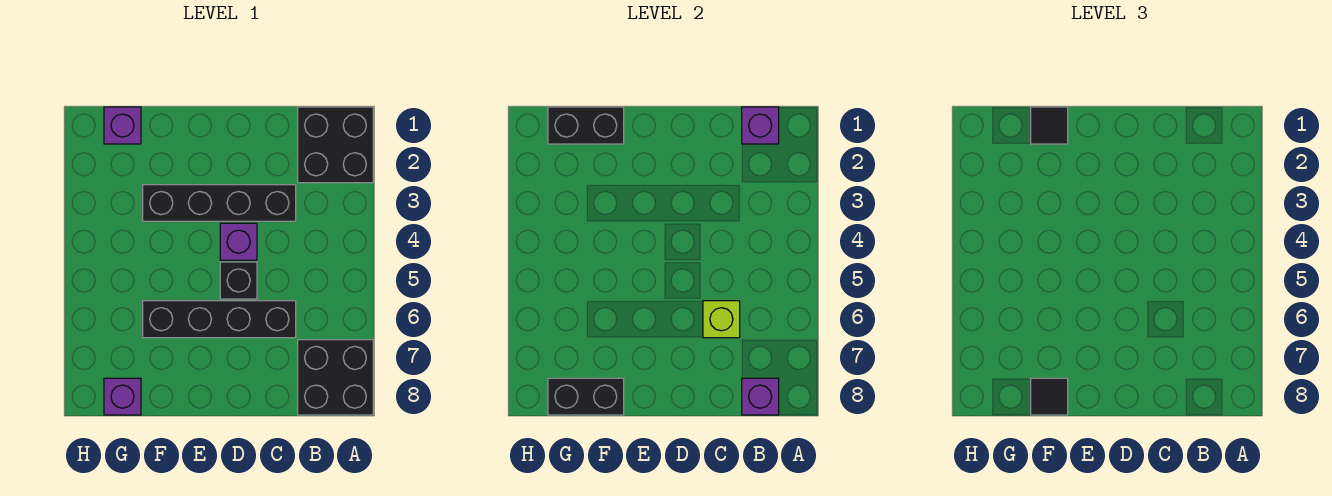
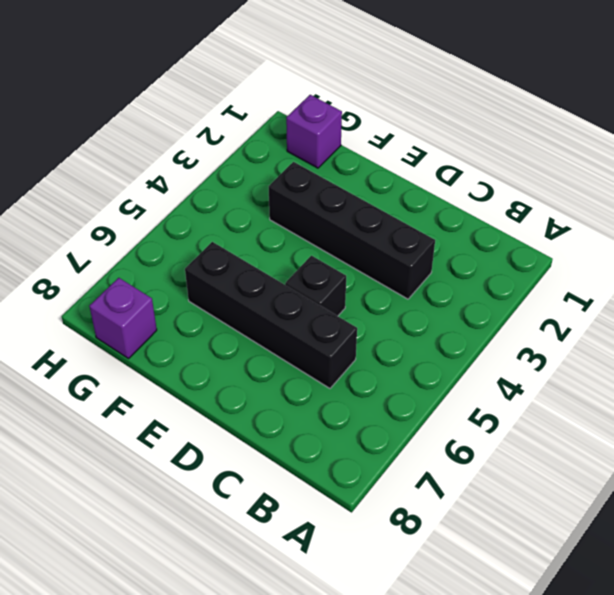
none -> black 2x2 brick [298,107,373,183]
none -> black 2x2 brick [298,340,373,415]
none -> purple 1x1 brick [220,223,257,260]

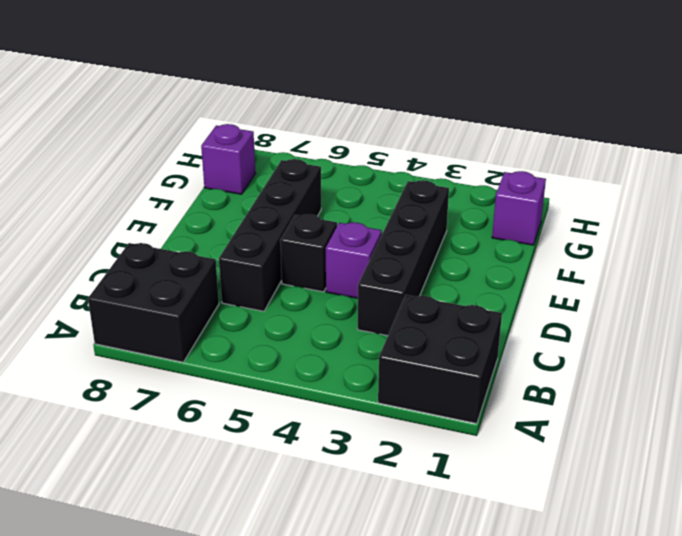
none -> purple 1x1 brick [742,107,779,144]
none -> purple 1x1 brick [742,378,779,415]
none -> lime 1x1 brick [703,301,740,338]

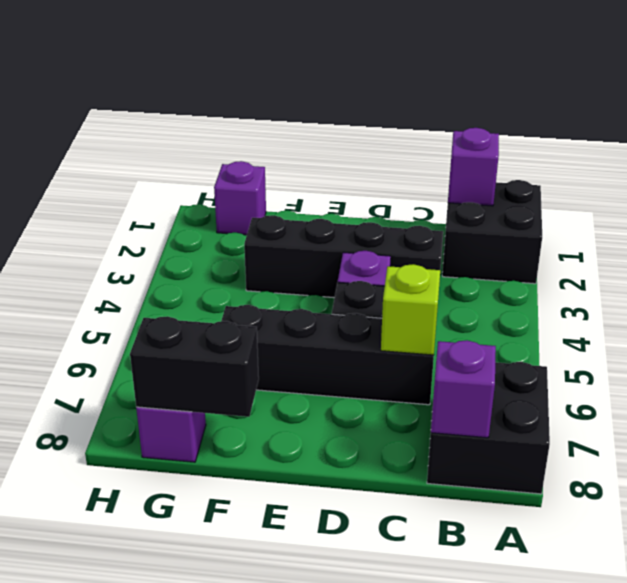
none -> black 1x2 brick [548,107,624,144]
none -> black 1x1 tile [1031,107,1068,144]
none -> black 1x1 tile [1031,378,1068,415]

